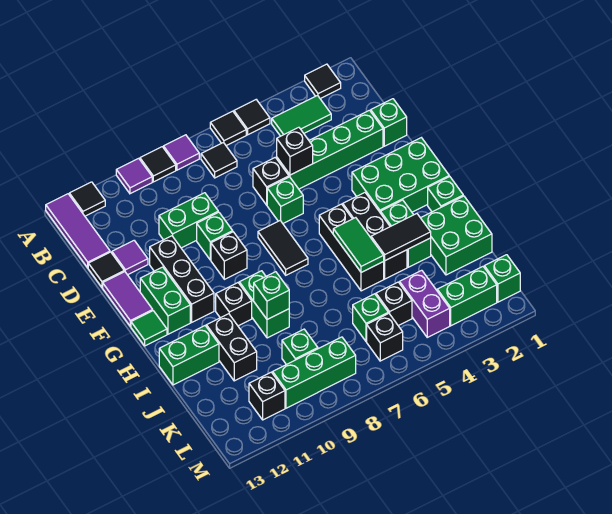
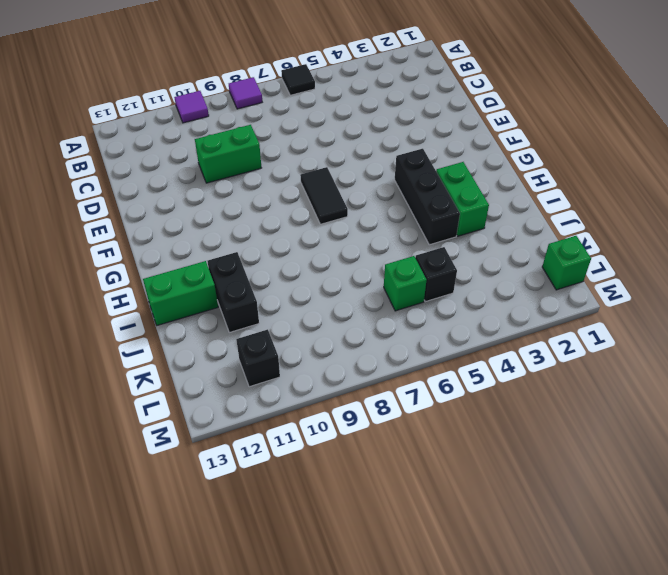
none -> black 1x1 tile [305,64,341,99]
none -> black 1x1 tile [234,100,270,135]
none -> black 1x1 tile [140,147,176,182]
none -> black 1x1 tile [69,182,105,216]

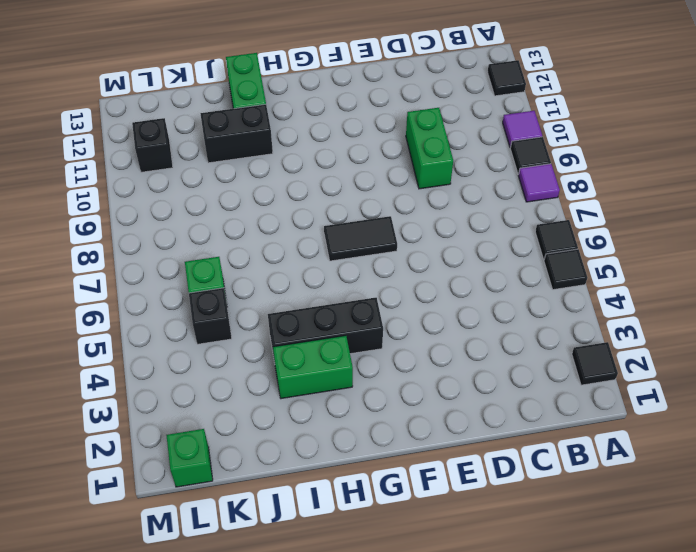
none -> purple 1x3 tile [46,194,110,268]
none -> green 1x2 tile [272,96,331,136]
none -> black 1x1 tile [201,143,237,178]
none -> green 1x1 brick [371,99,407,146]

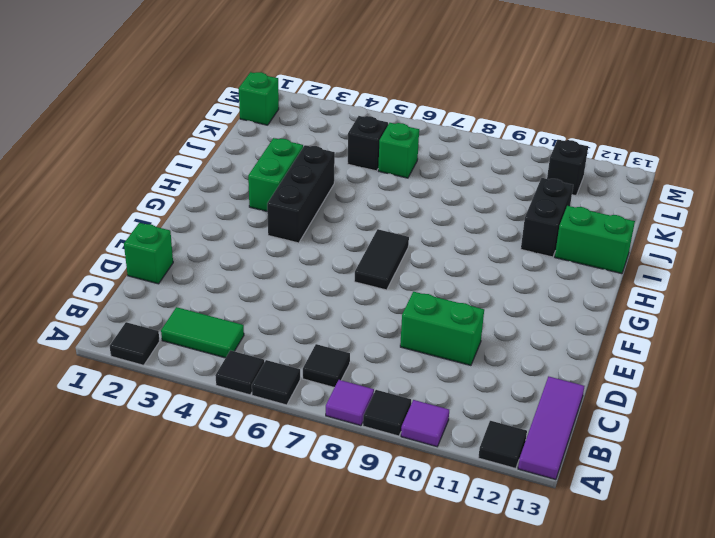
none -> green 1x4 brick [277,110,383,189]
none -> black 1x1 brick [253,157,289,205]
none -> purple 1x1 tile [112,241,148,275]
none -> black 1x1 tile [88,252,124,287]

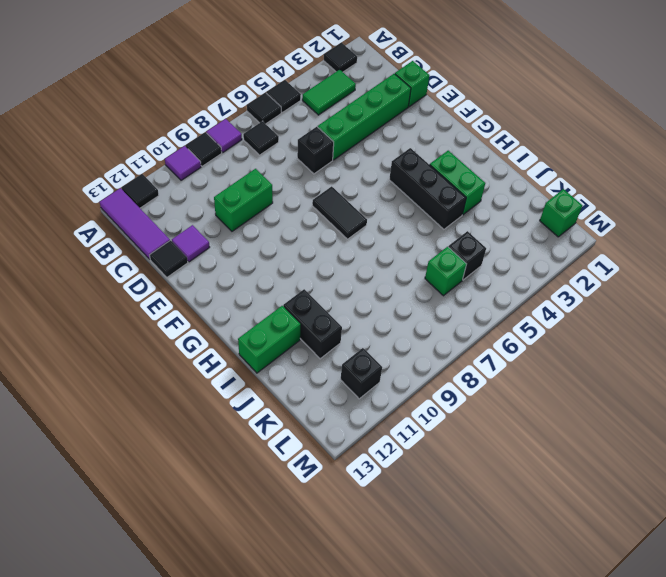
none -> green 1x1 brick [267,177,303,223]
none -> green 1x1 brick [197,212,233,260]
none -> black 1x3 brick [150,236,214,322]
none -> purple 1x2 tile [103,272,153,326]

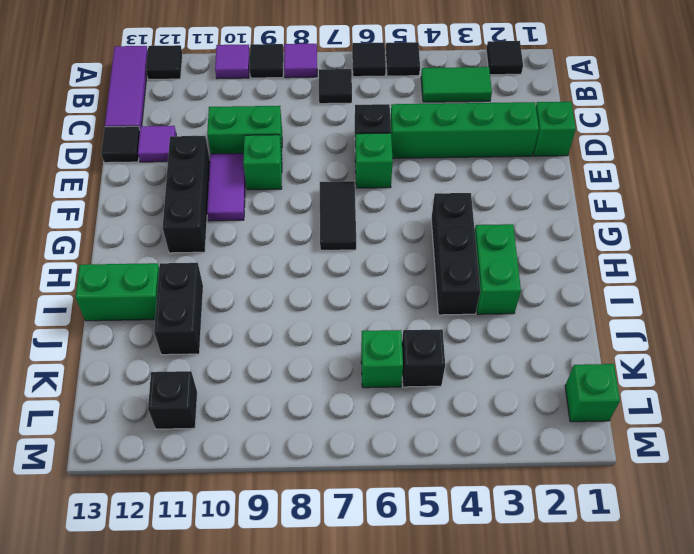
purple 1x2 tile [207,153,245,221] -> purple 1x2 tile moved to [103,272,153,326]
none -> green 2x3 brick [352,138,449,212]
none -> black 1x1 brick [211,232,247,279]
none -> green 1x2 brick [140,267,190,334]
none -> black 1x3 brick [319,204,384,291]

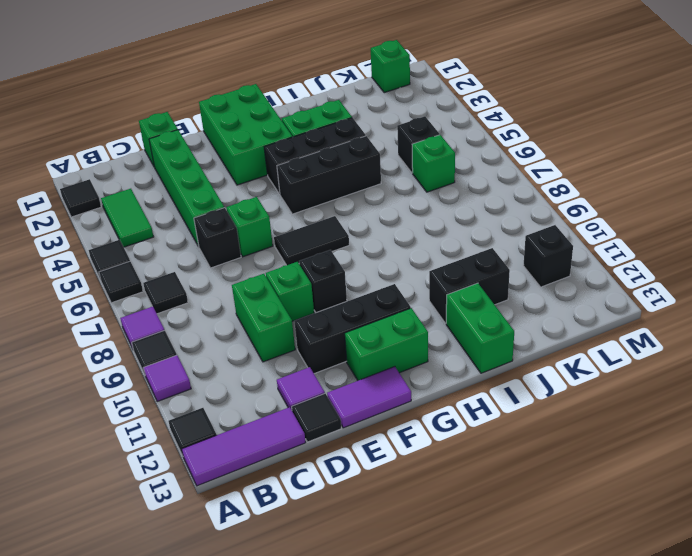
none -> green 1x1 tile [131,311,167,346]
none -> green 1x1 brick [428,176,463,212]
none -> green 1x2 brick [239,271,289,338]
none -> black 1x1 brick [216,283,252,326]

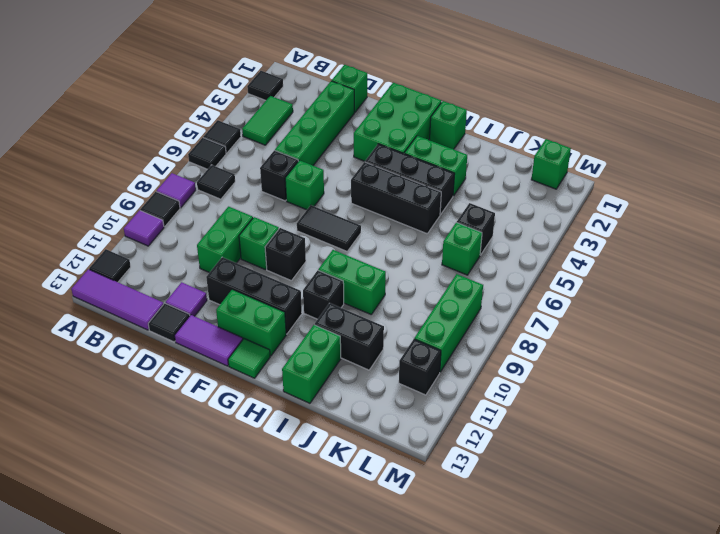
none -> green 2x2 brick [421,196,492,275]
none -> purple 1x2 brick [400,270,450,337]
none -> green 1x1 brick [282,329,318,365]
none -> green 1x2 brick [437,267,497,326]

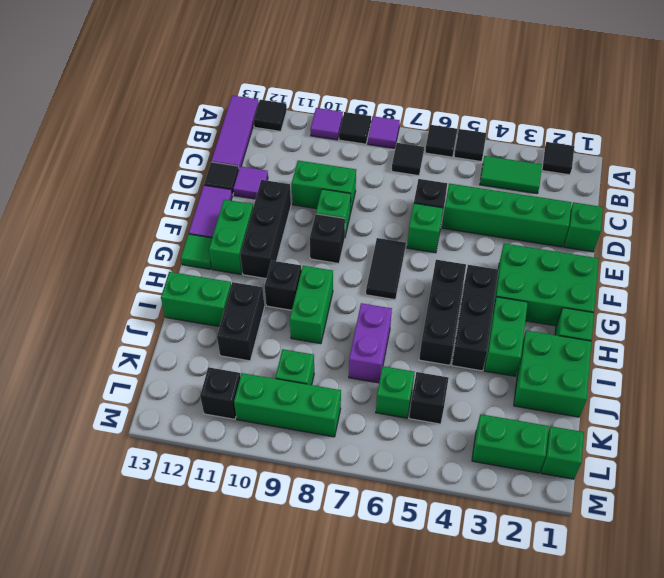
purple 1x2 brick [349,303,392,383] -> purple 1x2 brick moved to [400,270,450,337]
none -> black 1x1 brick [367,313,403,361]
none -> black 1x1 brick [277,127,313,175]
none -> green 1x2 tile [333,218,384,272]
none -> black 1x2 tile [371,213,431,260]

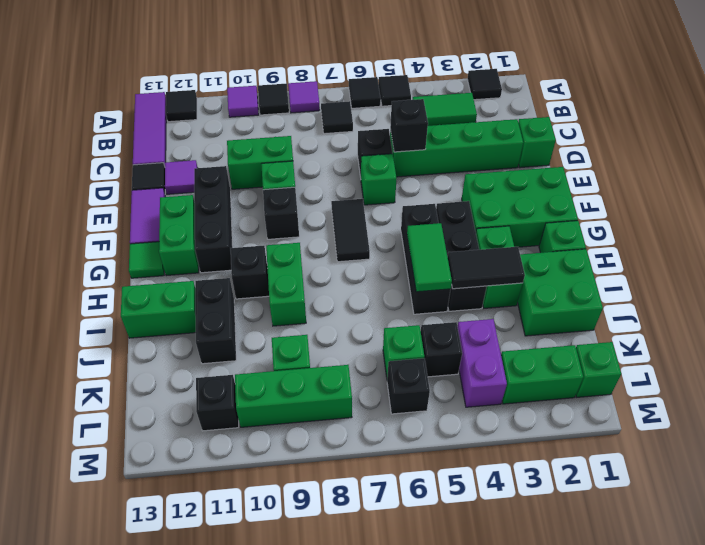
none -> green 1x1 brick [254,272,289,319]

